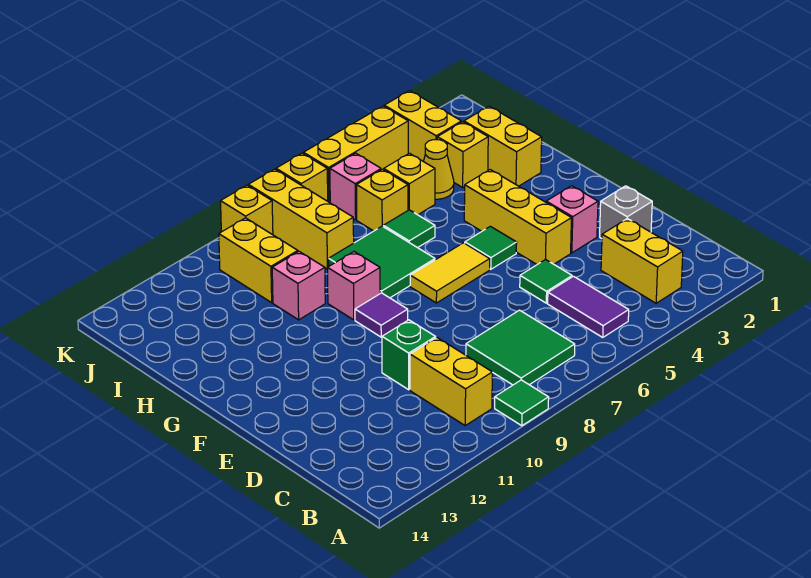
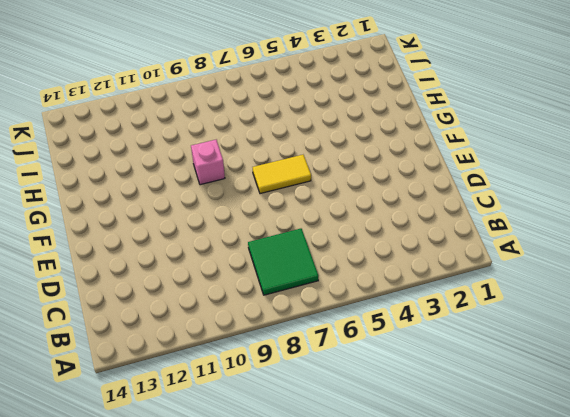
none -> green 1x1 tile [495,380,549,426]
none -> yellow 1x2 brick [601,219,683,303]
none -> purple 1x2 tile [548,276,629,337]

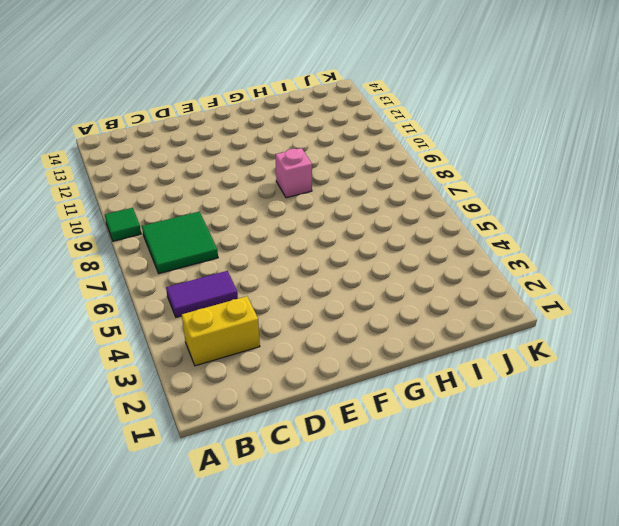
none -> yellow 1x2 brick [410,338,492,425]
none -> grey 1x1 brick [600,186,652,239]
none -> green 1x1 tile [520,259,572,303]

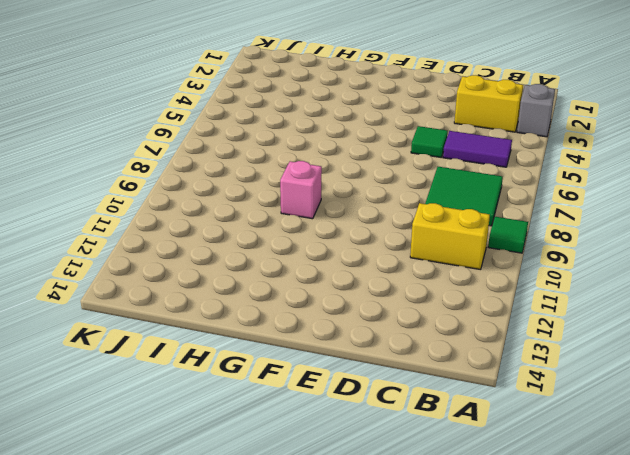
grey 1x1 brick [517,84,555,137] -> grey 1x1 brick moved to [600,186,652,239]
none -> green 1x1 brick [382,320,436,390]
none -> pink 1x1 brick [546,186,598,253]
none -> yellow 1x3 brick [464,170,571,264]

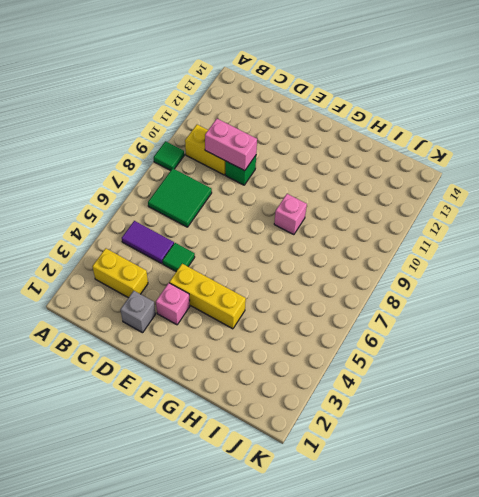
pink 1x2 brick [205,119,257,171] -> none
none -> green 1x1 tile [465,226,517,269]
none -> yellow 1x2 tile [410,243,490,303]
none -> purple 1x1 tile [355,293,408,337]

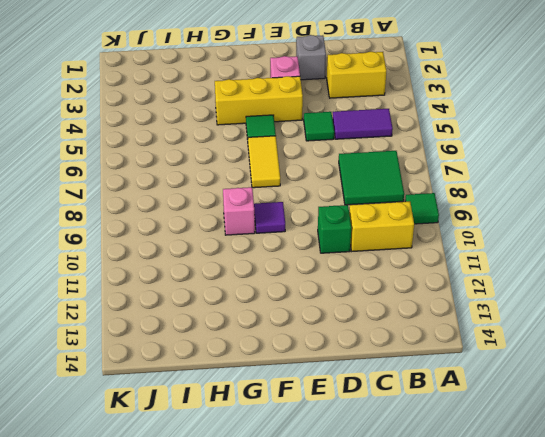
none -> green 2x2 tile [329,226,435,298]
none -> yellow 1x2 brick [464,106,542,186]
none -> green 1x1 tile [383,210,435,248]

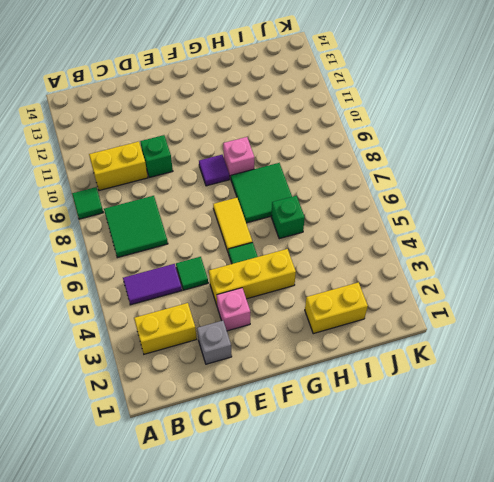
green 1x1 brick [271,196,305,239] -> green 1x1 tile [383,210,435,248]
none -> pink 1x1 brick [272,251,325,320]
none -> yellow 1x1 brick [437,122,488,187]
none -> yellow 1x1 cone [423,140,454,199]

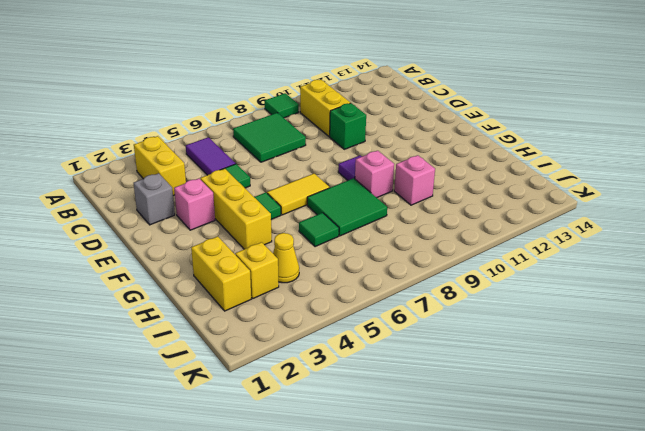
none -> yellow 1x1 brick [384,153,435,215]
none -> yellow 1x1 brick [357,169,408,231]
none -> yellow 1x3 brick [248,169,354,269]

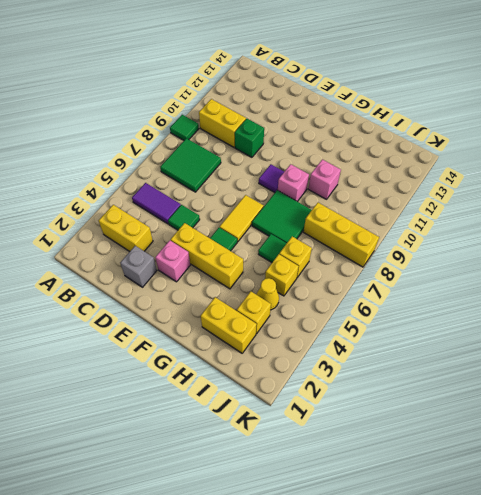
none -> yellow 1x2 brick [219,218,298,303]
none -> yellow 1x2 brick [384,91,461,161]
none -> pink 1x1 brick [330,153,381,220]

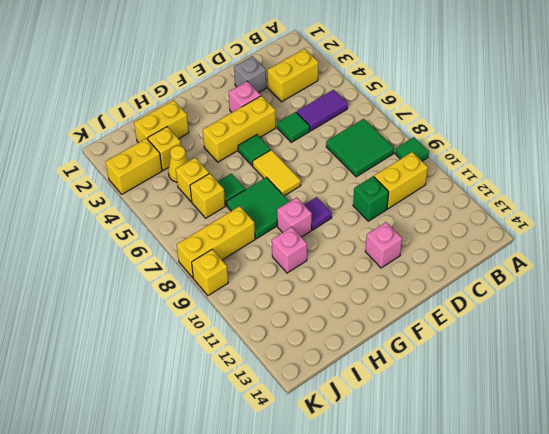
pink 1x1 brick [365,222,402,268] -> pink 1x1 brick moved to [330,153,381,220]
none -> yellow 1x2 brick [219,218,298,303]
none -> yellow 1x3 brick [304,106,408,203]
none -> yellow 1x1 brick [276,153,328,201]

